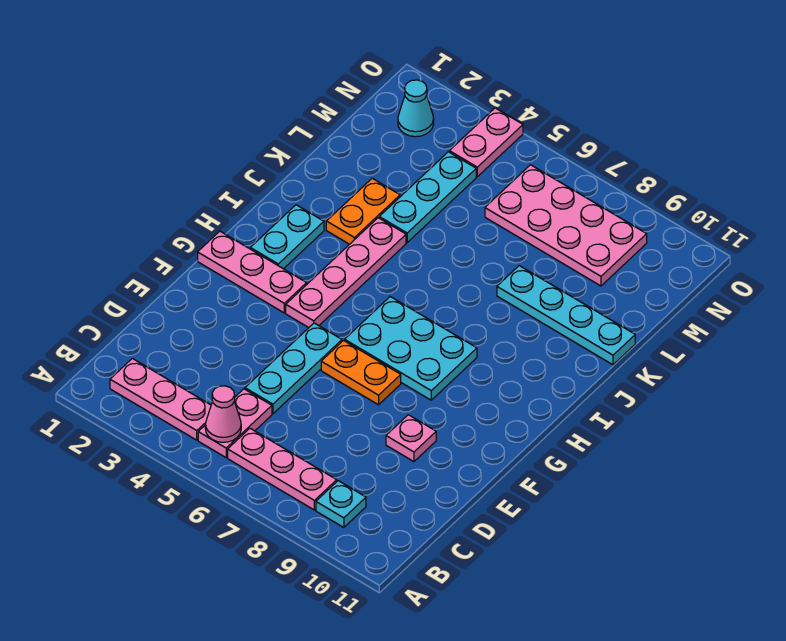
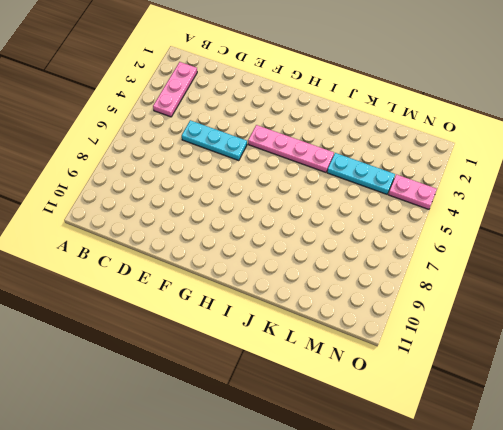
none -> pink 1x2 plate [198,389,272,458]
none -> pink 1x3 plate [228,428,337,510]
none -> cyan 1x1 plate [316,481,366,528]

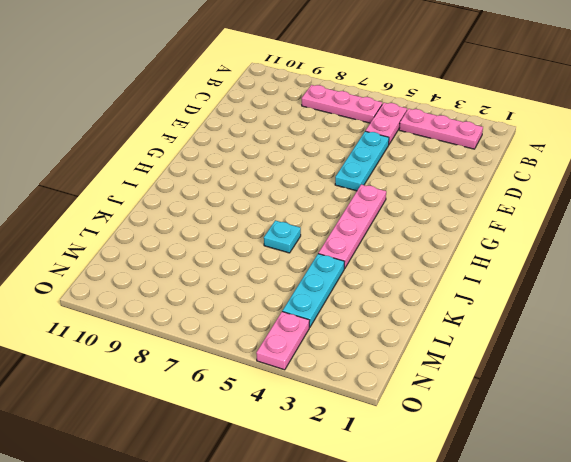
cyan 1x1 plate [264,220,301,253] -> cyan 1x1 plate moved to [316,481,366,528]
none -> pink 1x1 plate [386,415,436,462]
none -> orange 1x2 plate [321,341,401,405]
none -> pink 1x3 plate [198,231,307,313]

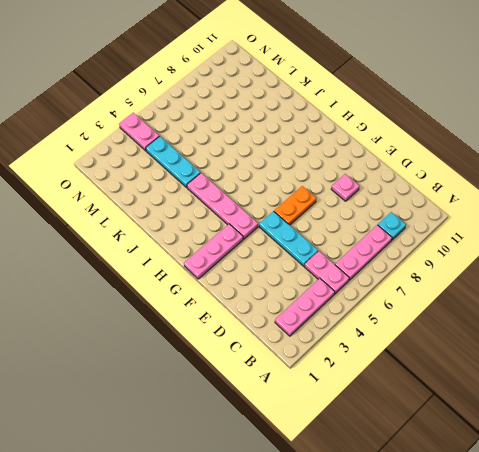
none -> cyan 2x3 plate [345,297,477,400]
none -> cyan 1x2 plate [250,205,324,269]
none -> orange 1x2 plate [326,178,400,244]

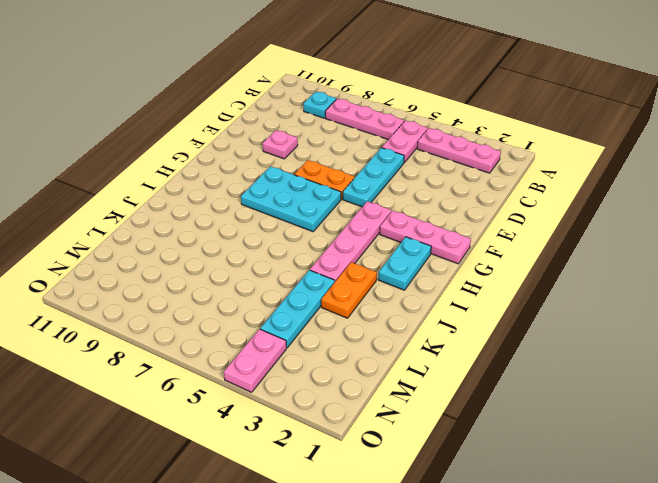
none -> cyan 1x4 plate [497,266,635,365]
none -> pink 2x4 plate [485,165,647,286]
none -> cyan 1x1 cone [398,80,434,137]

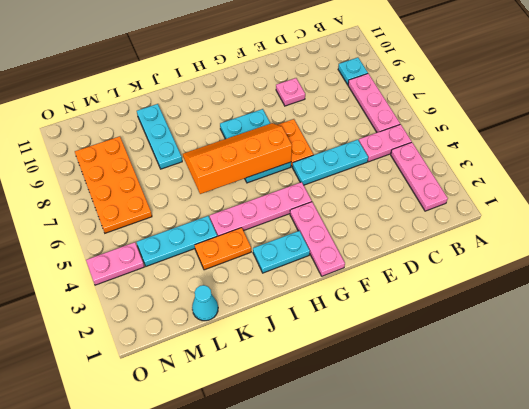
orange 2x4 slope [183,123,292,194] -> none
cyan 1x3 plate [137,104,182,169] -> cyan 1x4 plate [497,266,635,365]
cyan 1x1 cone [192,285,218,321] -> cyan 1x1 cone moved to [398,80,434,137]
orange 2x4 plate [75,136,152,233] -> pink 2x4 plate [485,165,647,286]
none -> pink 1x1 cone [205,386,241,442]

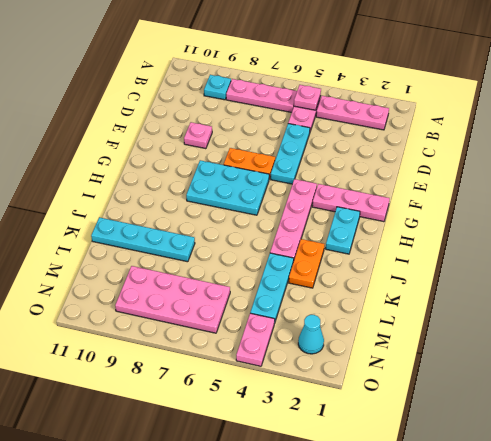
pink 1x1 plate [294,85,321,110] -> pink 1x1 cone [205,386,241,442]

